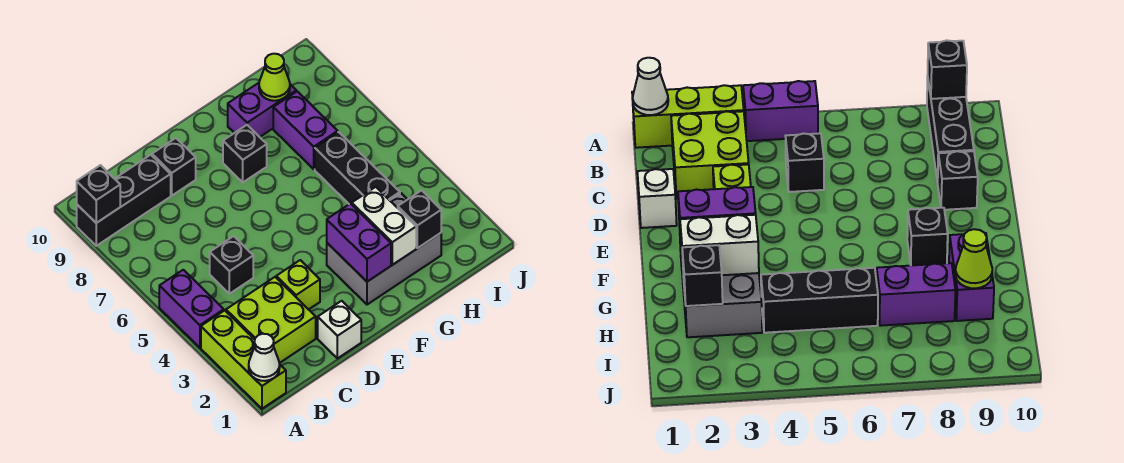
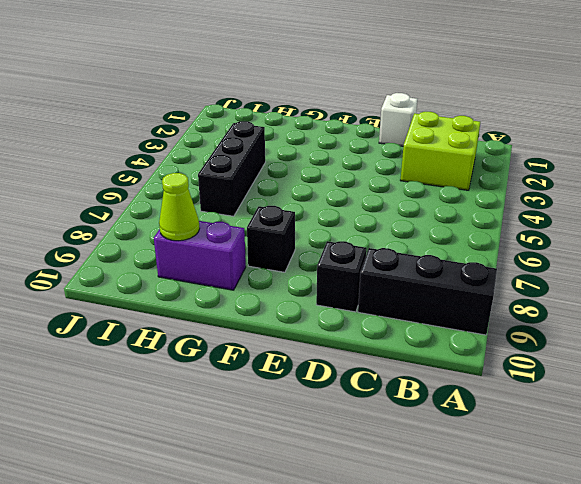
none -> lime 1x3 brick [201,310,286,409]
none -> purple 1x2 brick [159,270,224,348]
none -> black 1x1 brick [210,236,253,294]

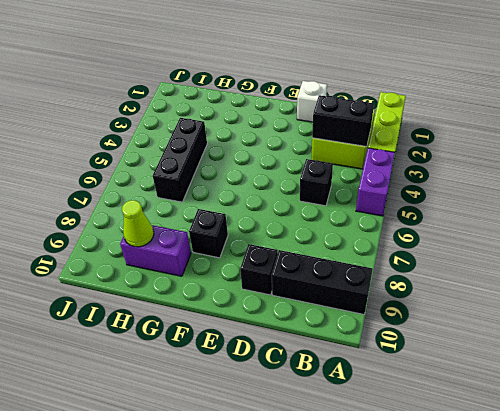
black 1x2 brick [312,95,374,146] -> none
none -> lime 1x1 brick [276,260,320,310]
none -> grey 2x3 brick [327,193,441,305]
none -> purple 1x2 brick [273,91,338,169]

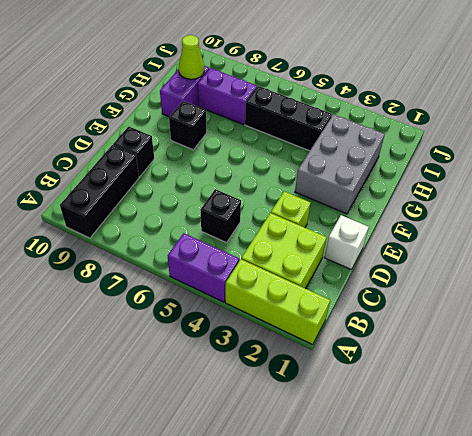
none -> white 1x1 cone [249,334,280,381]
none -> black 1x1 brick [77,165,120,223]
none -> purple 1x2 brick [327,204,391,282]

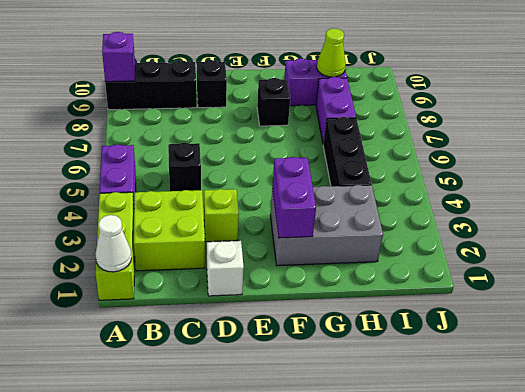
purple 1x1 brick [102,32,135,82] -> black 1x1 brick [77,165,120,223]
none -> white 1x2 brick [352,187,416,265]
none -> black 1x1 brick [398,190,441,248]

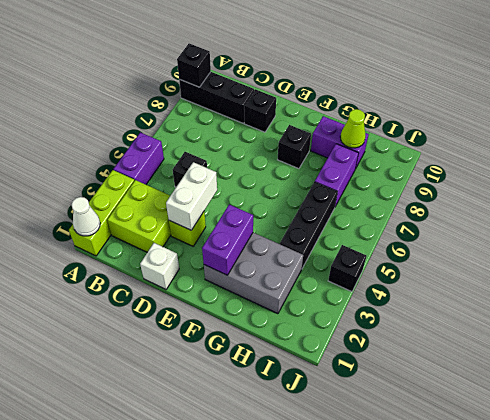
white 1x2 brick [166,162,217,230] -> white 1x2 brick moved to [352,187,416,265]
black 1x1 brick [328,245,366,292] -> black 1x1 brick moved to [398,190,441,248]

